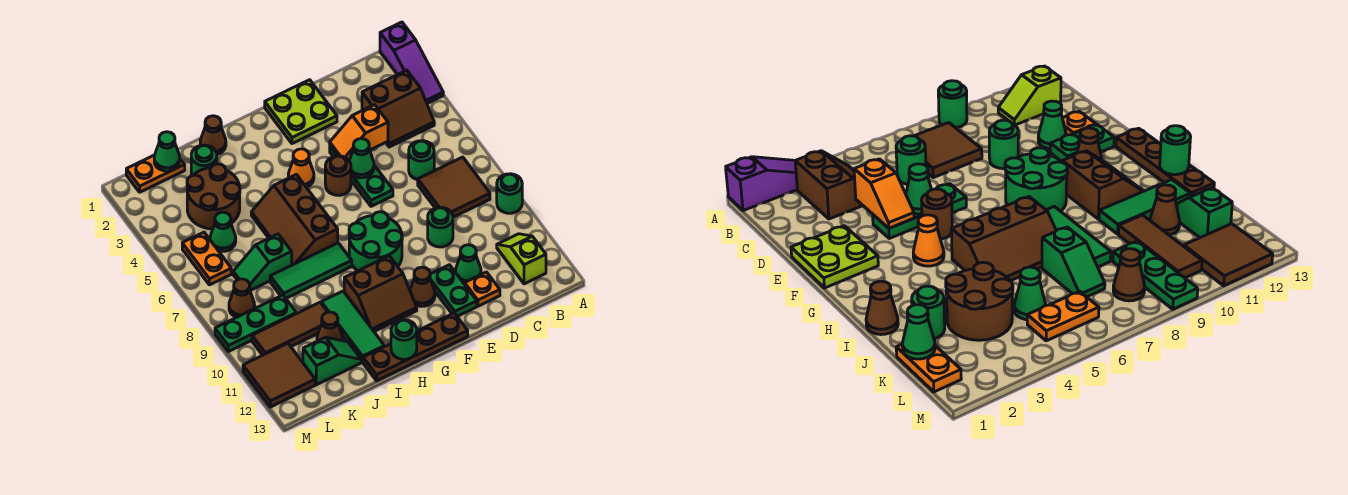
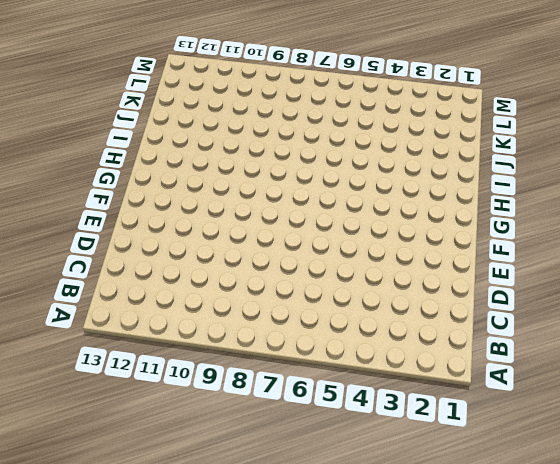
none -> purple 1x3 slope [380,22,443,103]
none -> green 1x1 round brick [497,174,522,213]
none -> brown 2x2 slope [362,70,434,147]
none -> brown 2x2 tile [418,157,490,217]

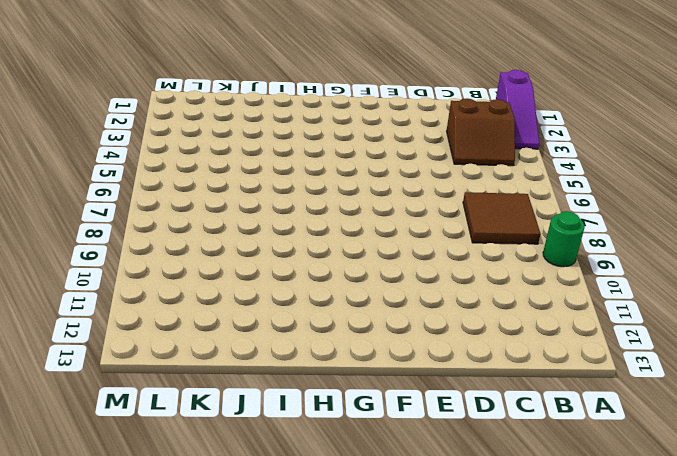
none -> lime 1x2 slope [497,234,546,284]
none -> green 1x1 round brick [409,141,434,180]
none -> green 1x1 round brick [428,207,453,247]
none -> green 1x1 cone [455,245,481,284]

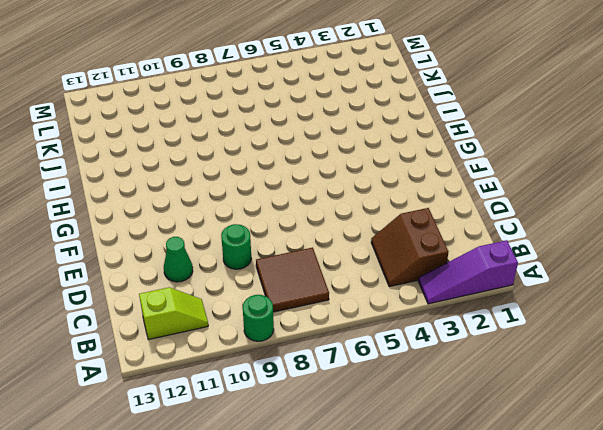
none -> green 1x1 round brick [409,141,434,180]
none -> orange 1x1 plate [465,272,500,306]
none -> lime 2x2 plate [265,80,337,144]
none -> green 1x3 plate [330,147,393,206]

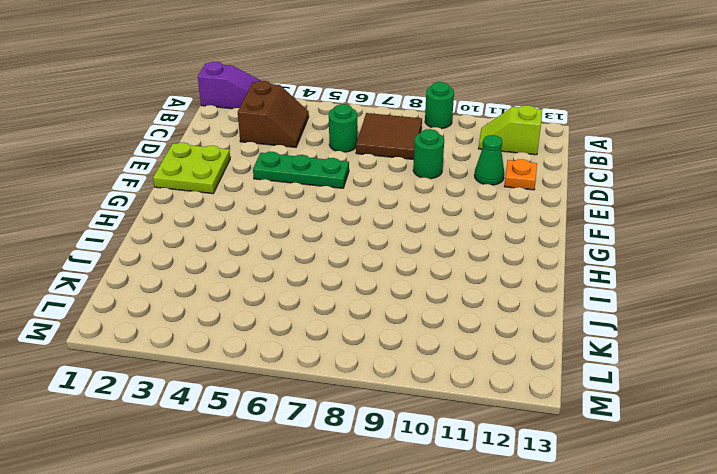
none -> green 1x2 plate [430,265,477,316]
none -> brown 1x1 round brick [325,156,351,195]
none -> green 2x2 round brick [349,212,402,271]
none -> brown 1x1 cone [410,267,435,306]

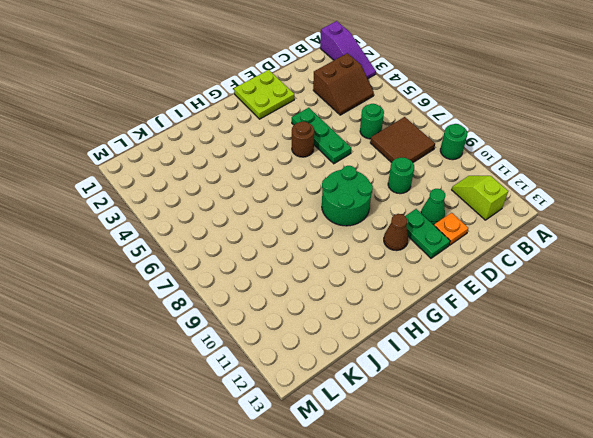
none -> brown 1x4 plate [363,313,468,381]
none -> orange 1x1 cone [288,149,314,187]
none -> brown 2x2 slope [344,256,417,331]
none -> brown 2x3 slope [251,175,338,265]

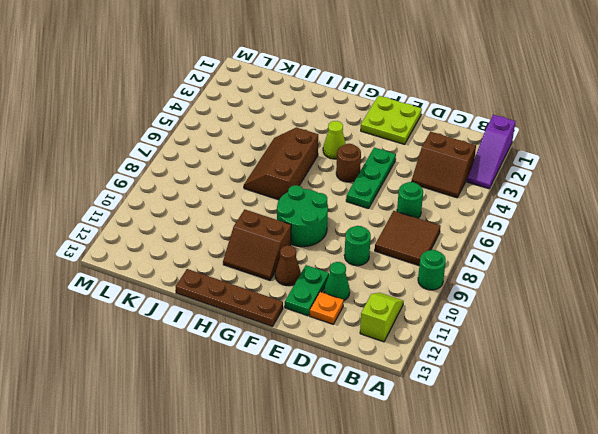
lime 1x1 cone [323,121,346,159] -> orange 1x1 cone [288,149,314,187]
none -> green 1x3 tile [270,243,352,298]
none -> brown 1x1 cone [200,116,226,154]
none -> green 1x3 tile [321,291,385,362]
none -> green 1x1 round brick [191,145,217,176]

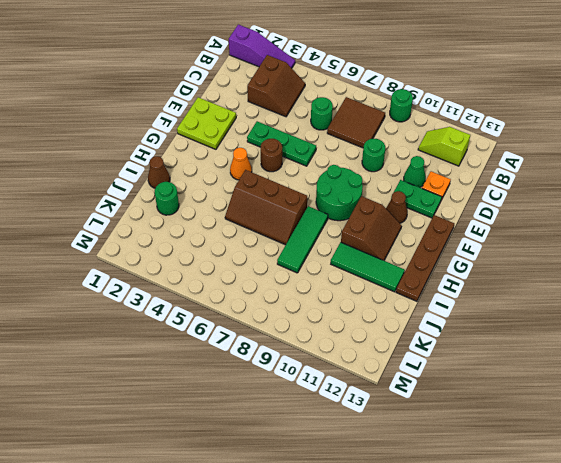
none -> brown 2x2 round brick [187,164,240,229]
none -> green 1x2 slope [233,234,292,290]
none -> brown 1x3 tile [252,302,328,355]
none -> brown 1x1 cone [317,312,343,341]

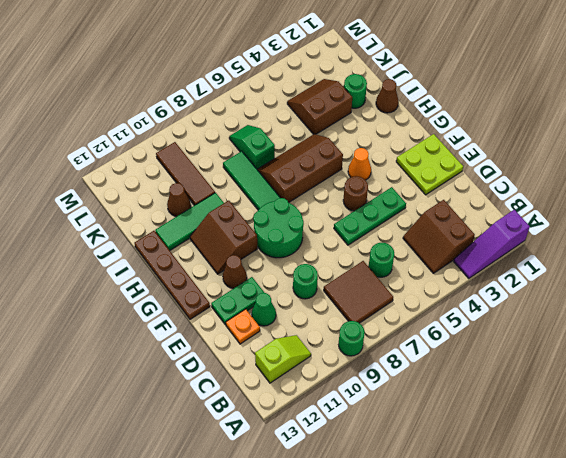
brown 2x2 slope [287,79,352,134] -> brown 2x2 round brick [187,164,240,229]
none -> green 1x2 slope [303,337,361,385]
none -> orange 1x2 plate [126,155,185,192]
none -> green 1x1 cone [210,212,236,251]
none -> green 1x3 plate [215,295,296,352]

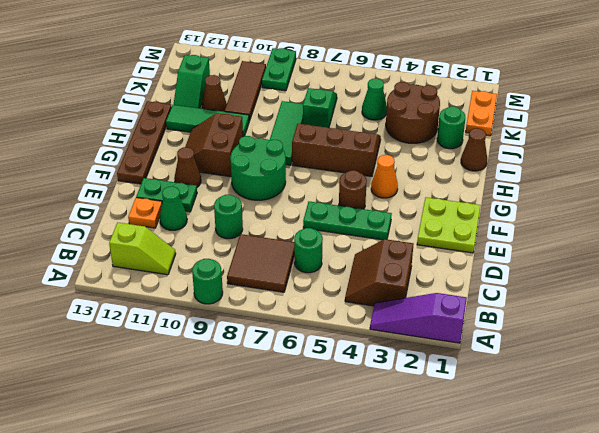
green 1x2 plate [262,48,296,91] -> green 1x3 plate [215,295,296,352]
none -> orange 1x2 plate [182,232,231,285]
none -> brown 1x1 cone [229,279,255,317]
none -> brown 2x2 tile [243,343,315,407]
none -> orange 1x2 slope [330,105,388,160]

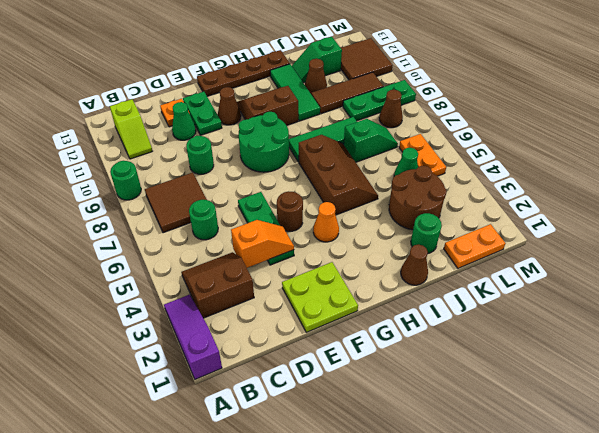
none -> green 1x1 cone [349,139,374,178]
none -> green 1x1 round brick [391,320,417,359]
none -> green 1x1 cone [154,132,180,171]

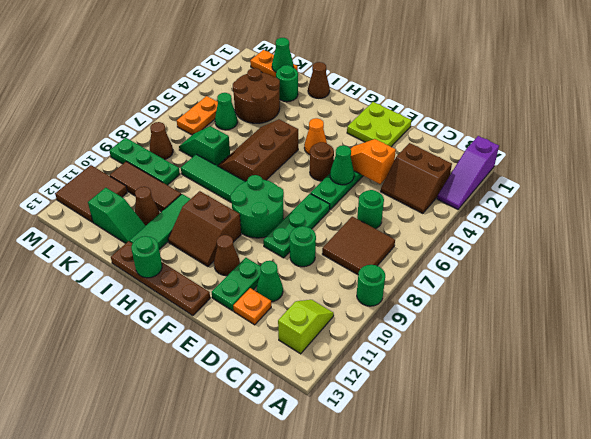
green 1x3 plate [263,194,330,258] -> none

